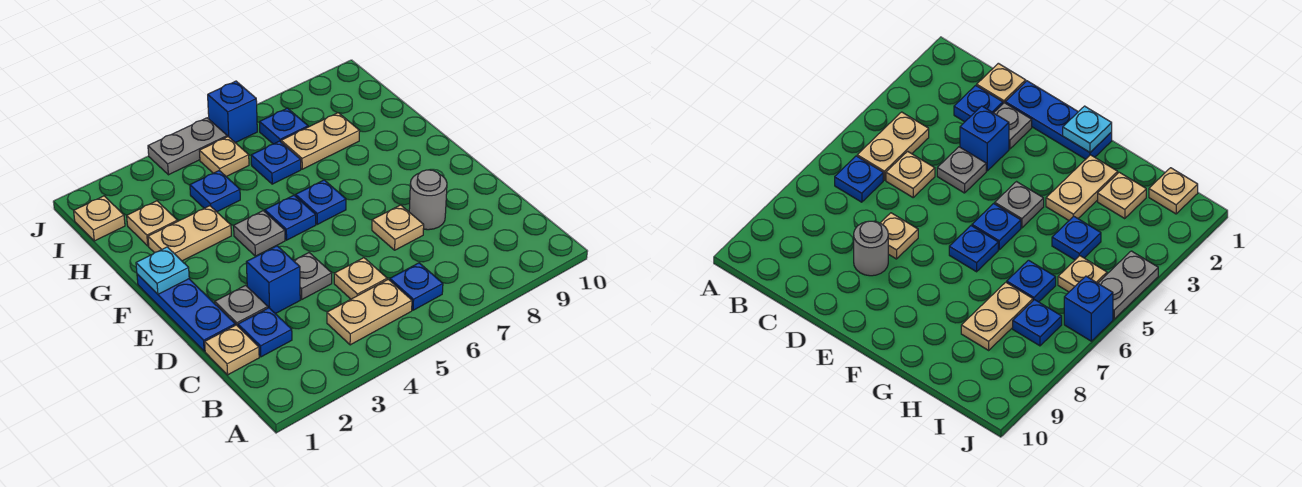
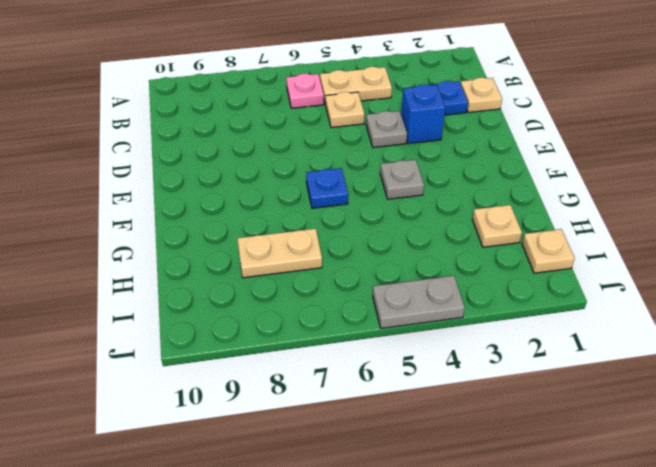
pink 1x1 plate [286,74,324,108] -> blue 1x1 plate [390,263,443,310]
none -> blue 1x3 plate [137,274,235,351]
none -> grey 1x1 plate [215,285,268,326]
none -> tan 1x1 plate [372,205,424,250]

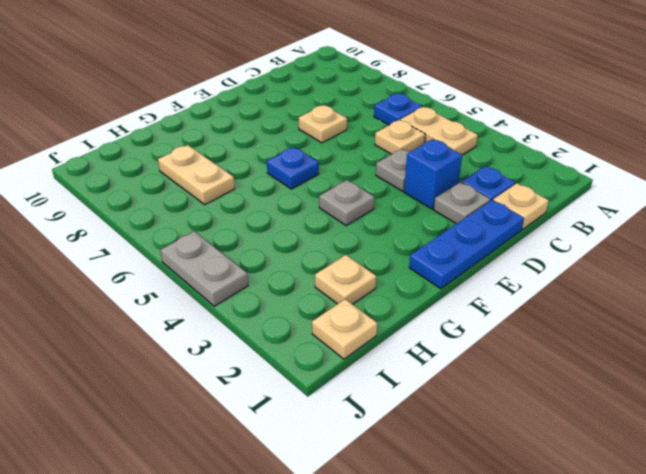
none -> grey 1x1 round brick [409,170,447,230]
none -> blue 1x1 plate [265,195,316,240]
none -> tan 1x2 plate [148,206,231,261]

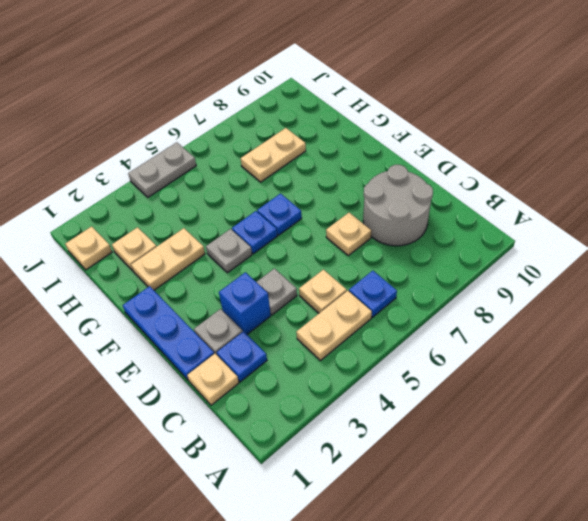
grey 2x2 round brick [363,165,433,246] -> grey 1x1 round brick [409,170,447,230]
none -> blue 1x1 plate [190,171,240,212]
none -> blue 1x1 plate [251,141,301,184]
none -> tan 1x1 plate [200,137,249,177]

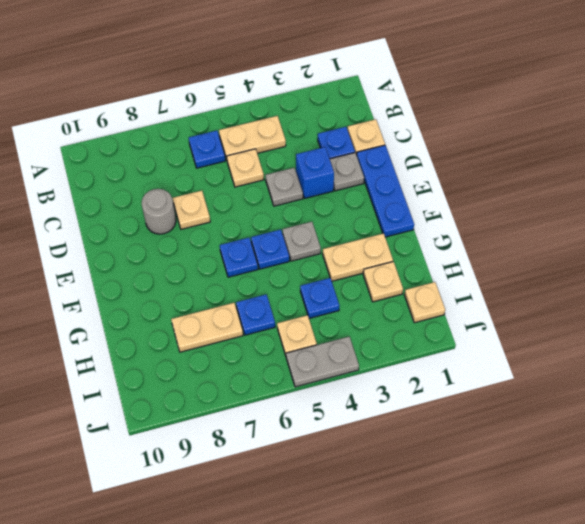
none -> blue 1x1 plate [260,108,308,144]
none -> blue 1x1 brick [208,81,257,143]
none -> cyan 1x1 plate [136,247,189,294]

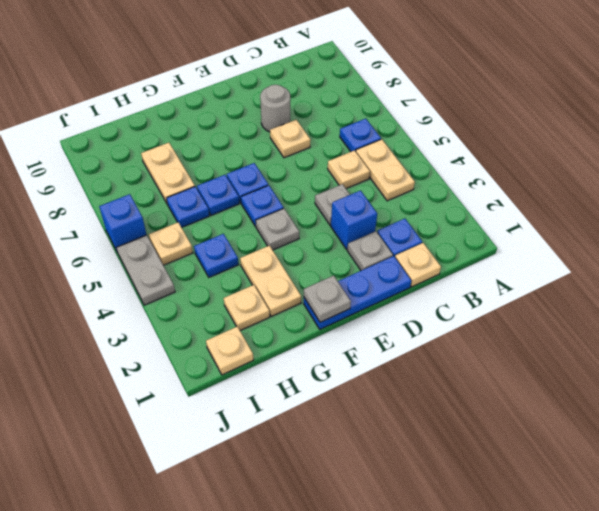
grey 1x1 plate [304,276,351,322] -> cyan 1x1 plate [136,247,189,294]
blue 1x1 plate [197,175,239,215] -> blue 1x1 plate moved to [260,108,308,144]

